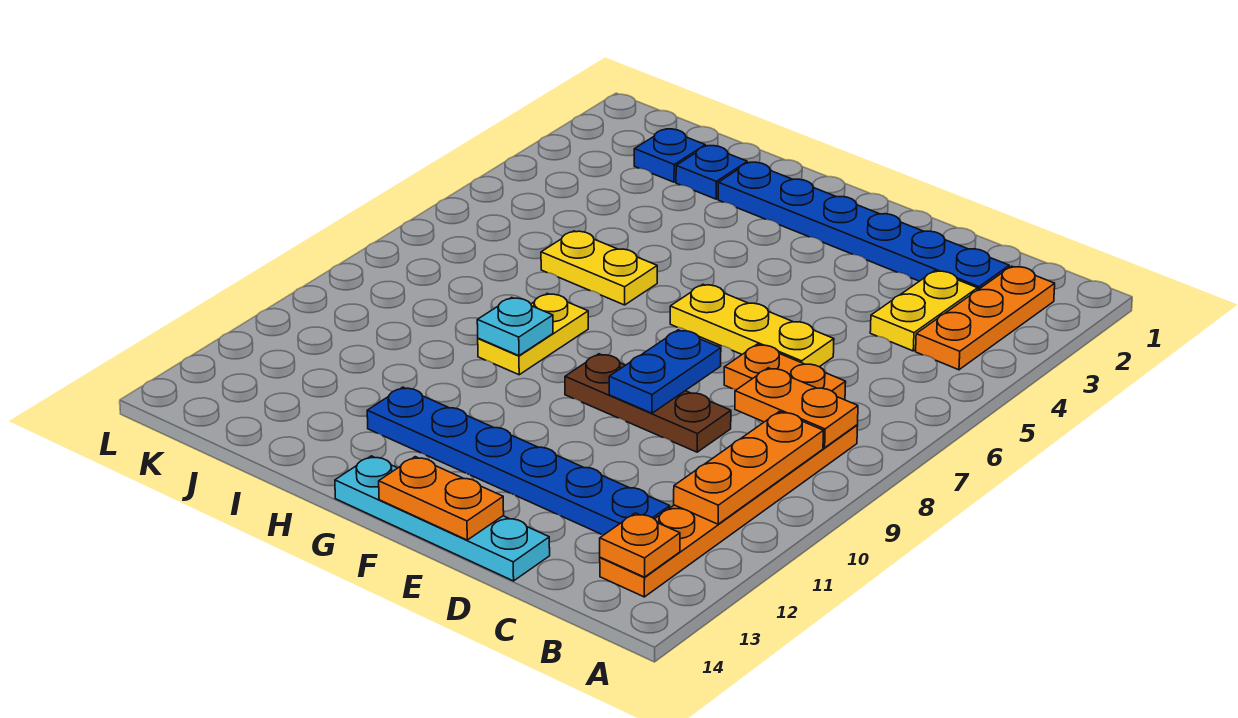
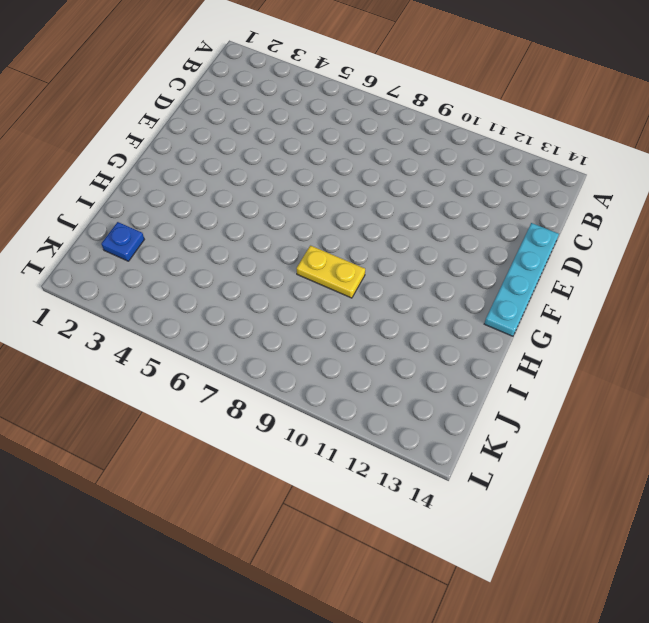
none -> orange 1x3 plate [916,266,1055,370]
none -> orange 1x6 plate [600,425,858,597]
none -> blue 1x6 plate [718,162,1009,290]

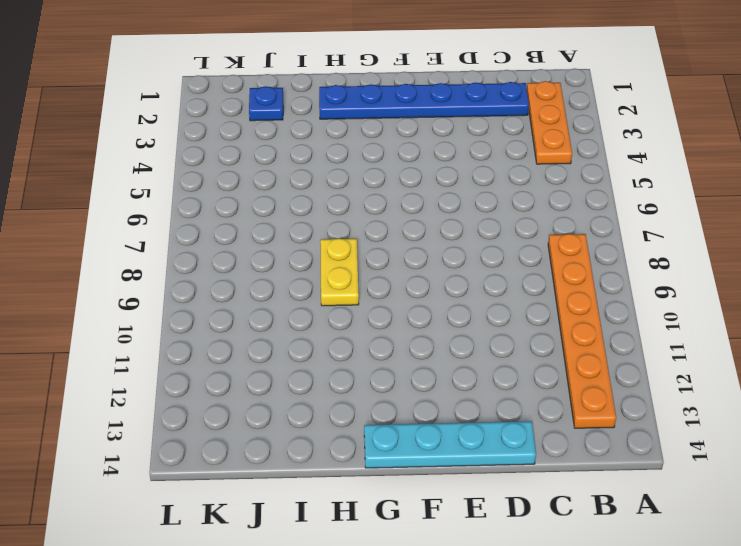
none -> yellow 1x2 plate [870,271,978,351]
none -> orange 1x2 plate [724,344,846,400]
none -> blue 1x6 plate [367,387,670,535]

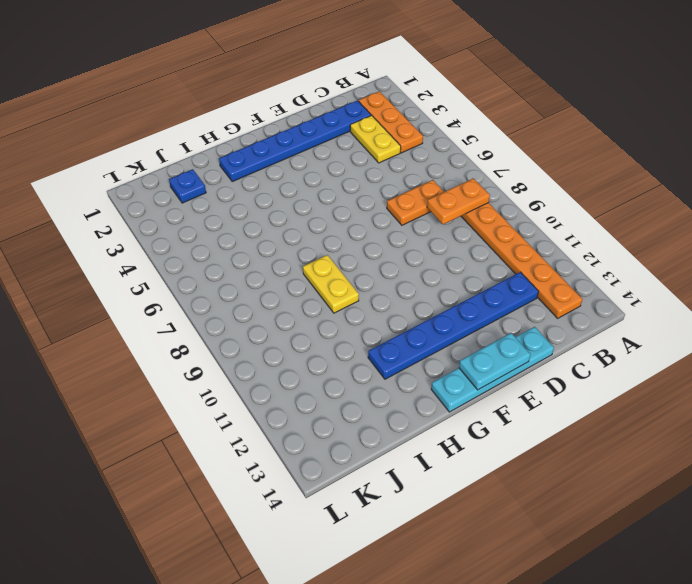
cyan 1x2 plate [459,333,530,390] -> orange 1x2 plate [379,457,504,540]
none -> yellow 1x3 plate [670,285,834,367]
none -> brown 1x3 plate [565,354,731,452]
none -> yellow 1x2 plate [541,231,657,305]

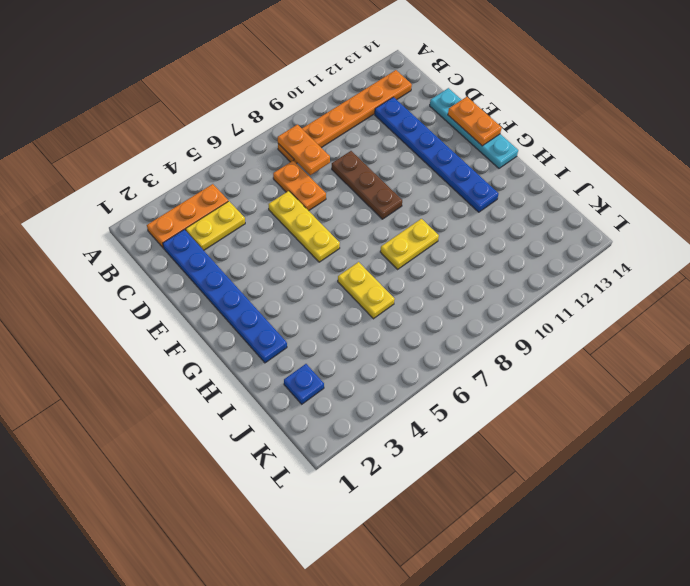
none -> blue 1x1 plate [676,146,747,199]
none -> orange 1x3 plate [674,412,823,524]
none -> orange 1x1 plate [600,513,680,577]

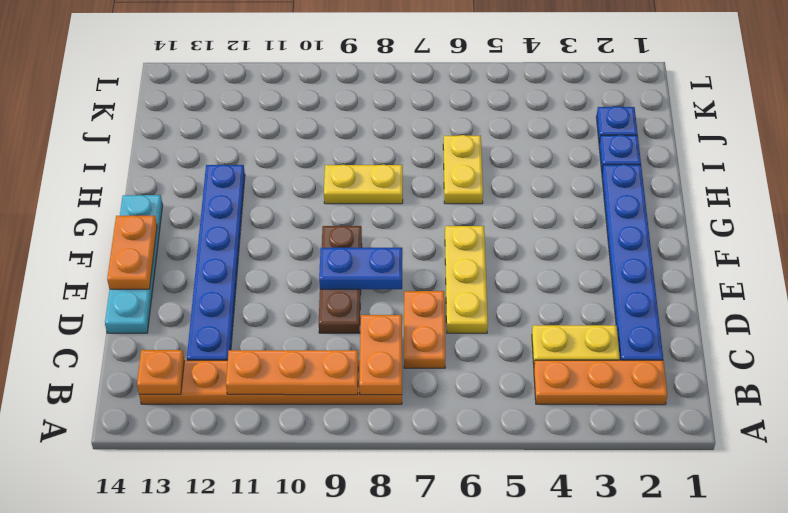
none -> cyan 1x1 plate [477,298,553,356]

